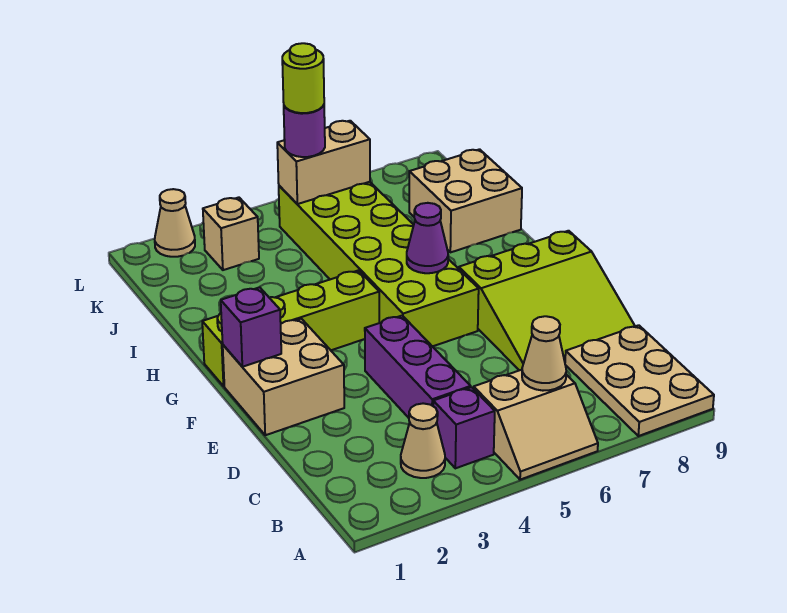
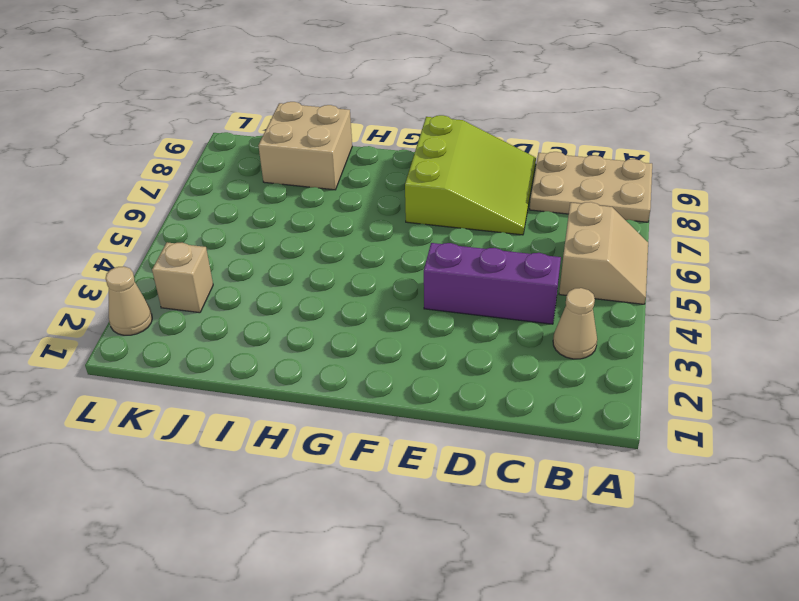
none -> purple 1x1 brick [433,387,495,468]
none -> tan 2x2 brick [223,319,344,435]
none -> lime 2x6 brick [279,182,479,347]

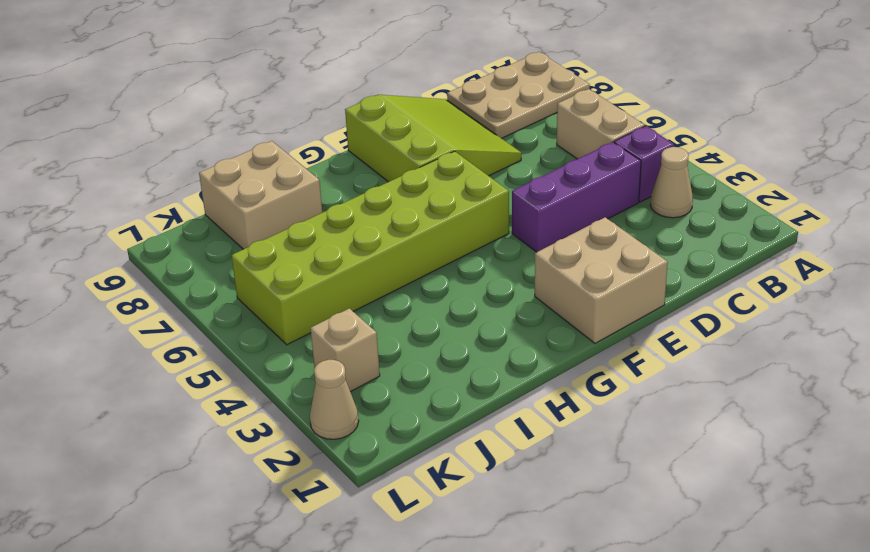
none -> lime 1x4 brick [202,270,379,386]
none -> tan 1x1 cone [522,316,566,391]
none -> purple 1x1 brick [221,287,281,367]

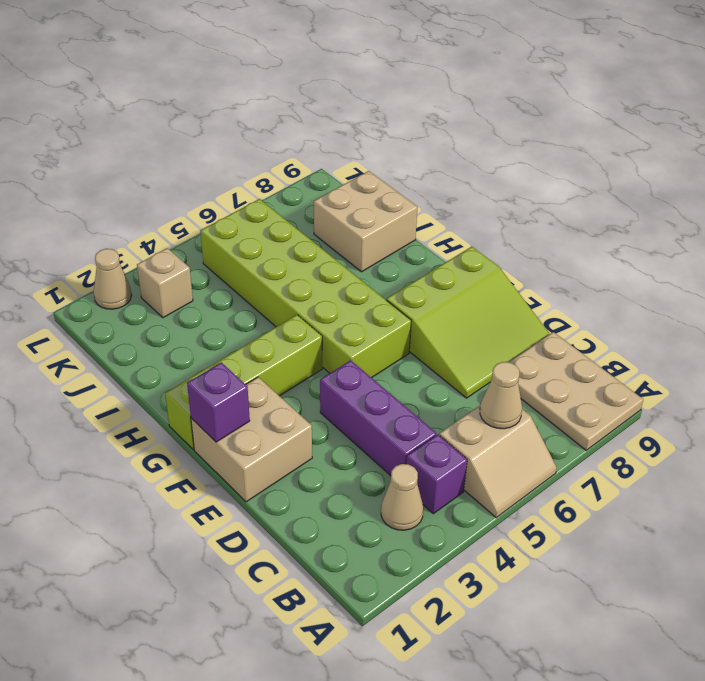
none -> purple 1x1 cone [407,203,448,273]
none -> tan 1x2 brick [277,121,370,204]
none -> purple 1x1 round brick [284,105,325,157]

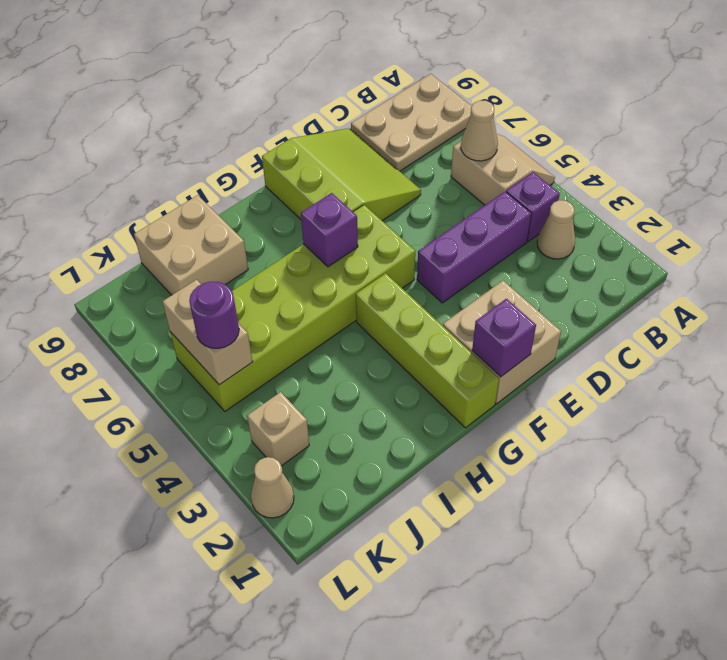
purple 1x1 brick [301,193,358,267] -> purple 1x1 cone [407,203,448,273]
none -> lime 1x1 round brick [282,43,324,113]

